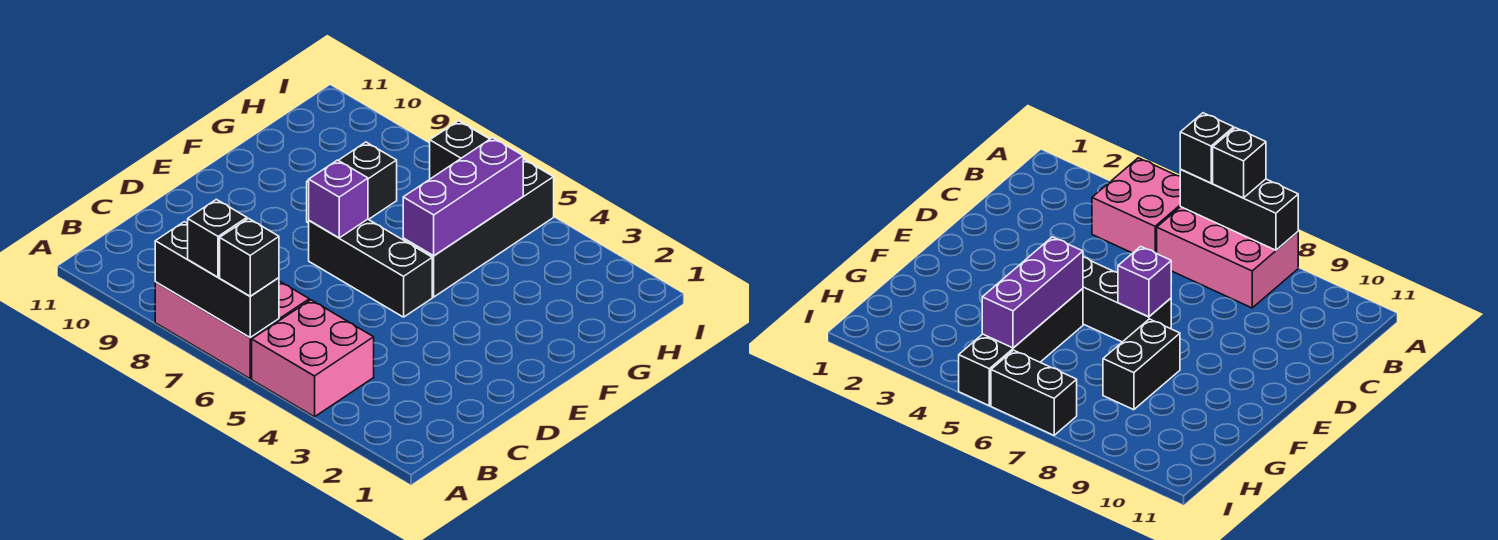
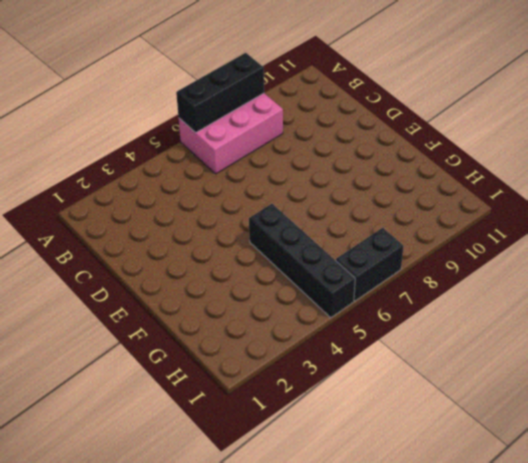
none -> pink 2x2 brick [252,300,374,417]
none -> black 1x3 brick [309,219,432,317]

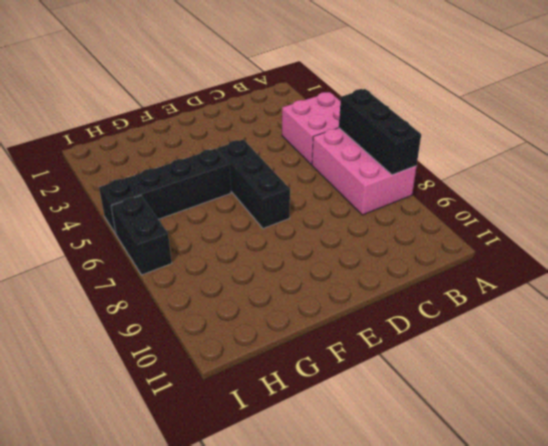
none -> black 1x2 brick [307,142,397,223]
none -> purple 1x1 brick [309,160,368,238]

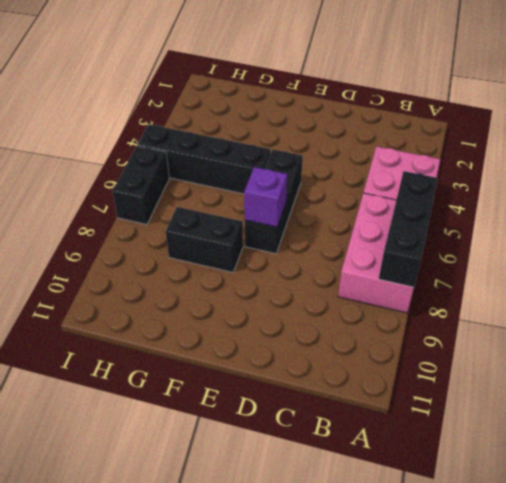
none -> purple 1x3 brick [403,138,523,256]
none -> black 1x1 brick [220,219,279,296]

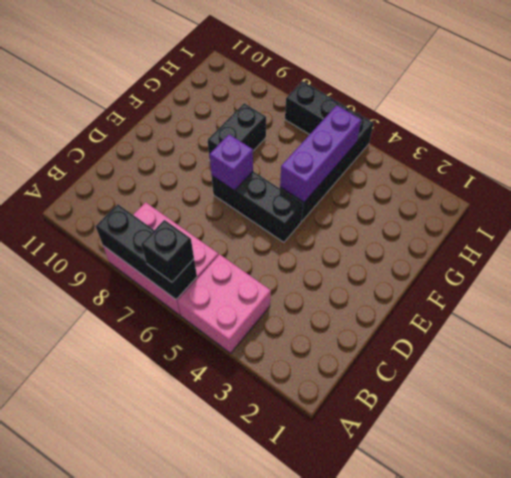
none -> black 1x1 brick [188,199,247,277]

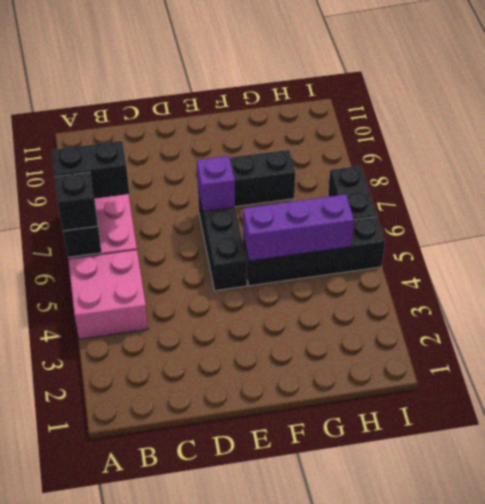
black 1x2 brick [52,141,130,199] -> black 1x1 brick [188,199,247,277]

